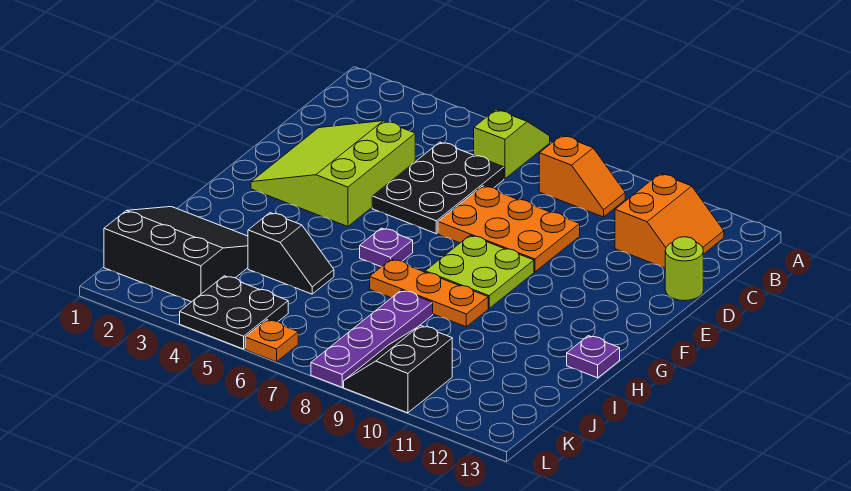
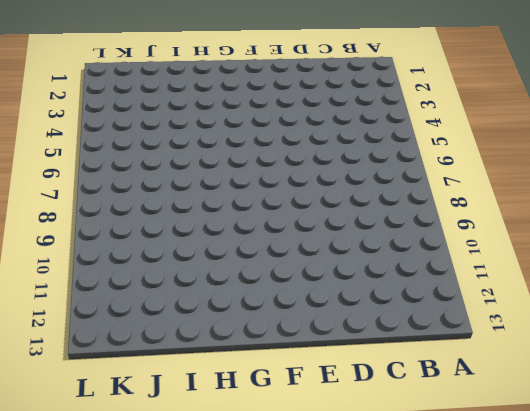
none -> lime 1x2 slope [474,110,550,179]
none -> orange 1x2 slope [539,135,625,217]
none -> orange 2x2 slope [615,174,724,268]

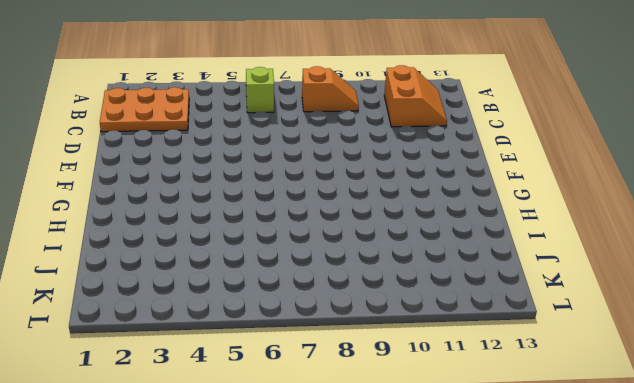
orange 2x3 plate [100,87,189,132] -> orange 2x3 plate moved to [438,186,580,272]
none -> black 2x3 plate [372,142,504,234]
none -> lime 3x3 slope [251,121,415,226]
none -> lime 1x1 round brick [665,237,703,301]

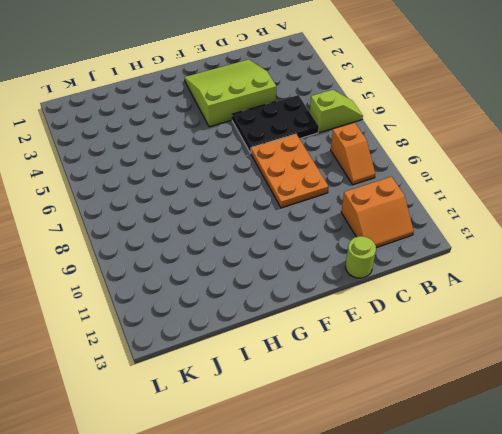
none -> lime 2x2 plate [425,235,534,308]
none -> purple 1x1 plate [360,228,413,267]
none -> orange 1x3 plate [370,259,488,327]

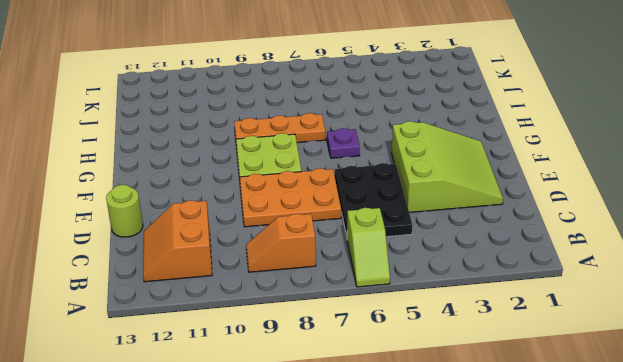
none -> purple 1x1 plate [567,336,620,378]
none -> black 3x3 slope [104,207,248,302]
none -> black 1x2 slope [248,213,334,294]

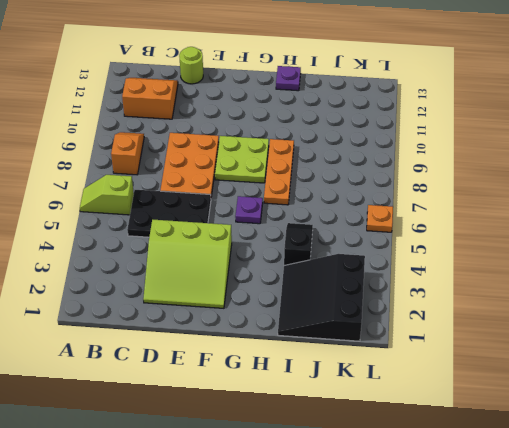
none -> purple 1x4 plate [311,290,433,387]
none -> black 2x2 plate [180,276,288,349]
none -> black 2x2 slope [344,326,452,413]

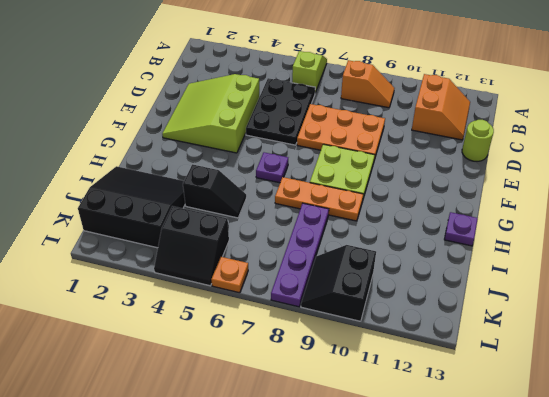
black 2x2 slope [154,206,229,286] -> black 2x2 plate [180,276,288,349]

